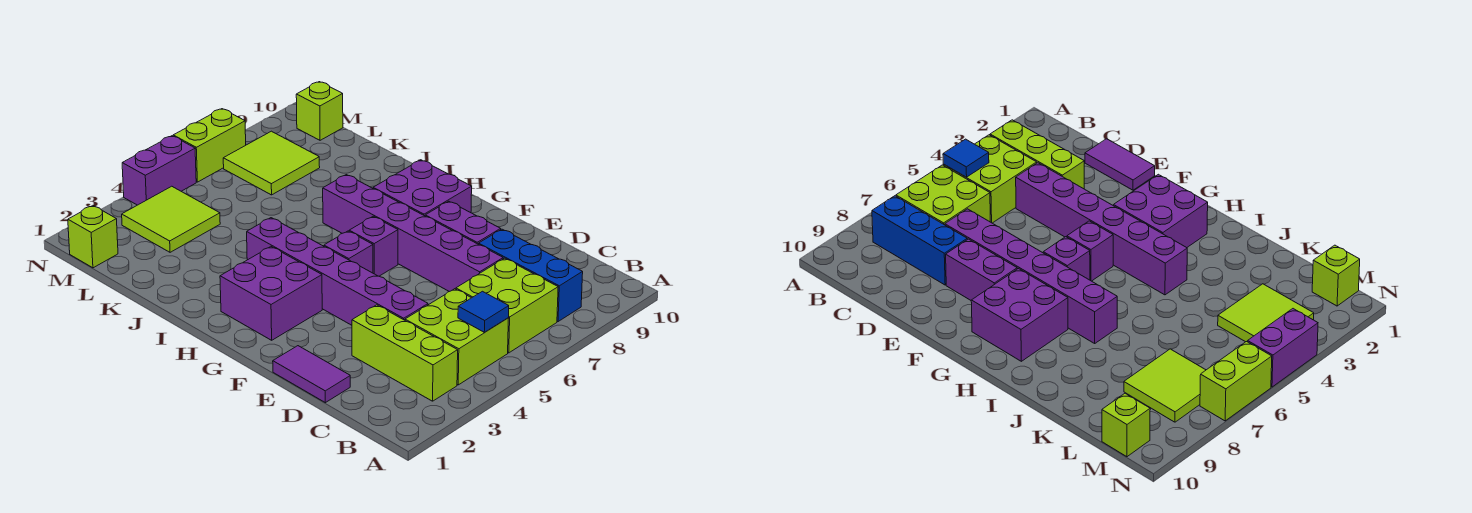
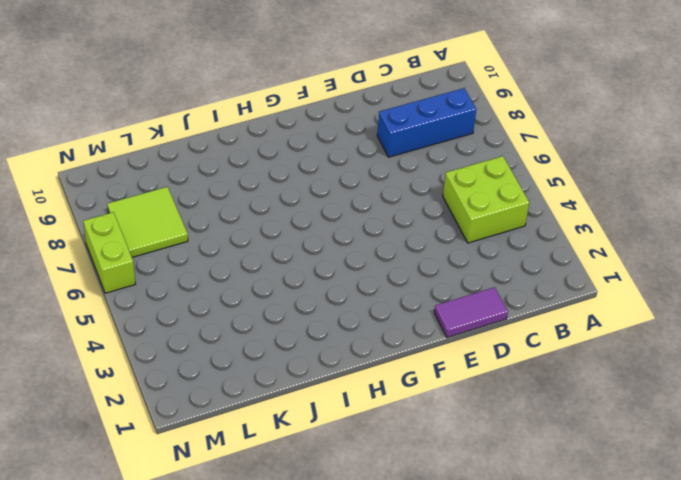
none -> lime 1x3 brick [352,305,458,401]
none -> lime 2x2 brick [456,258,558,353]
none -> purple 1x6 brick [247,218,428,325]

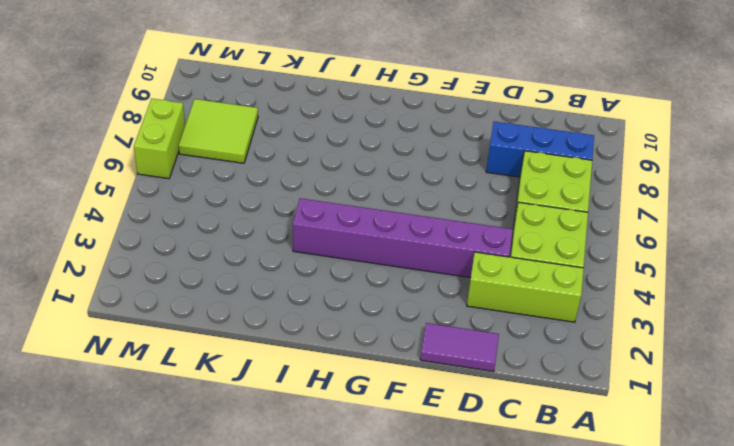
none -> purple 1x6 brick [323,175,503,292]
none -> purple 1x2 brick [425,201,501,244]
none -> purple 2x2 brick [220,247,322,340]

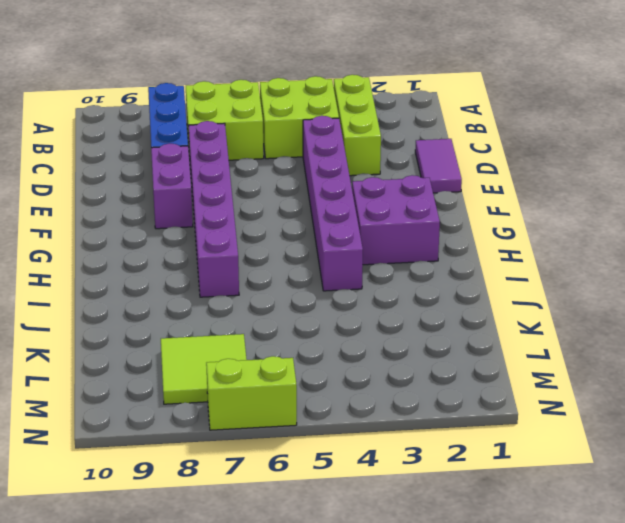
none -> purple 1x1 brick [324,231,373,273]
none -> purple 1x1 brick [349,216,398,276]
none -> purple 2x2 brick [373,160,472,216]

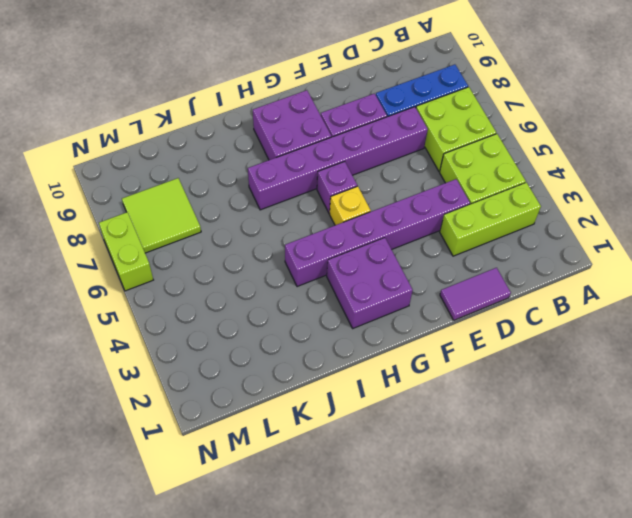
yellow 1x1 brick [330,186,371,225] -> purple 1x1 brick [324,231,373,273]
none -> lime 2x2 tile [122,186,220,252]
none -> lime 1x1 brick [68,206,118,268]
none -> lime 1x1 brick [296,82,343,140]

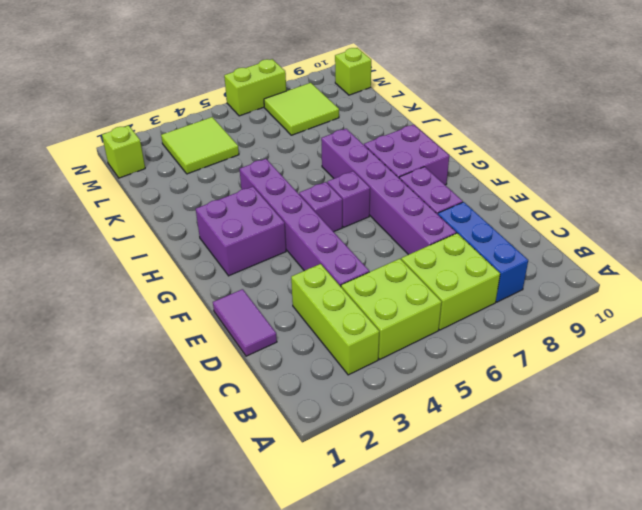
none -> purple 1x2 brick [122,136,196,205]
none -> blue 1x1 tile [458,291,509,332]

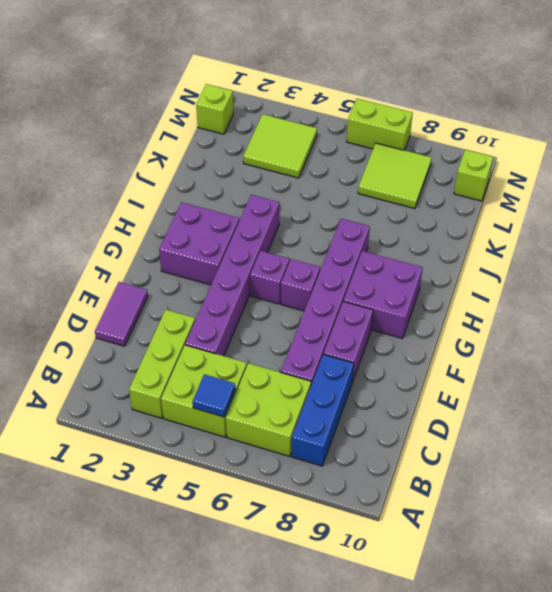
none -> purple 1x2 brick [122,136,196,205]

